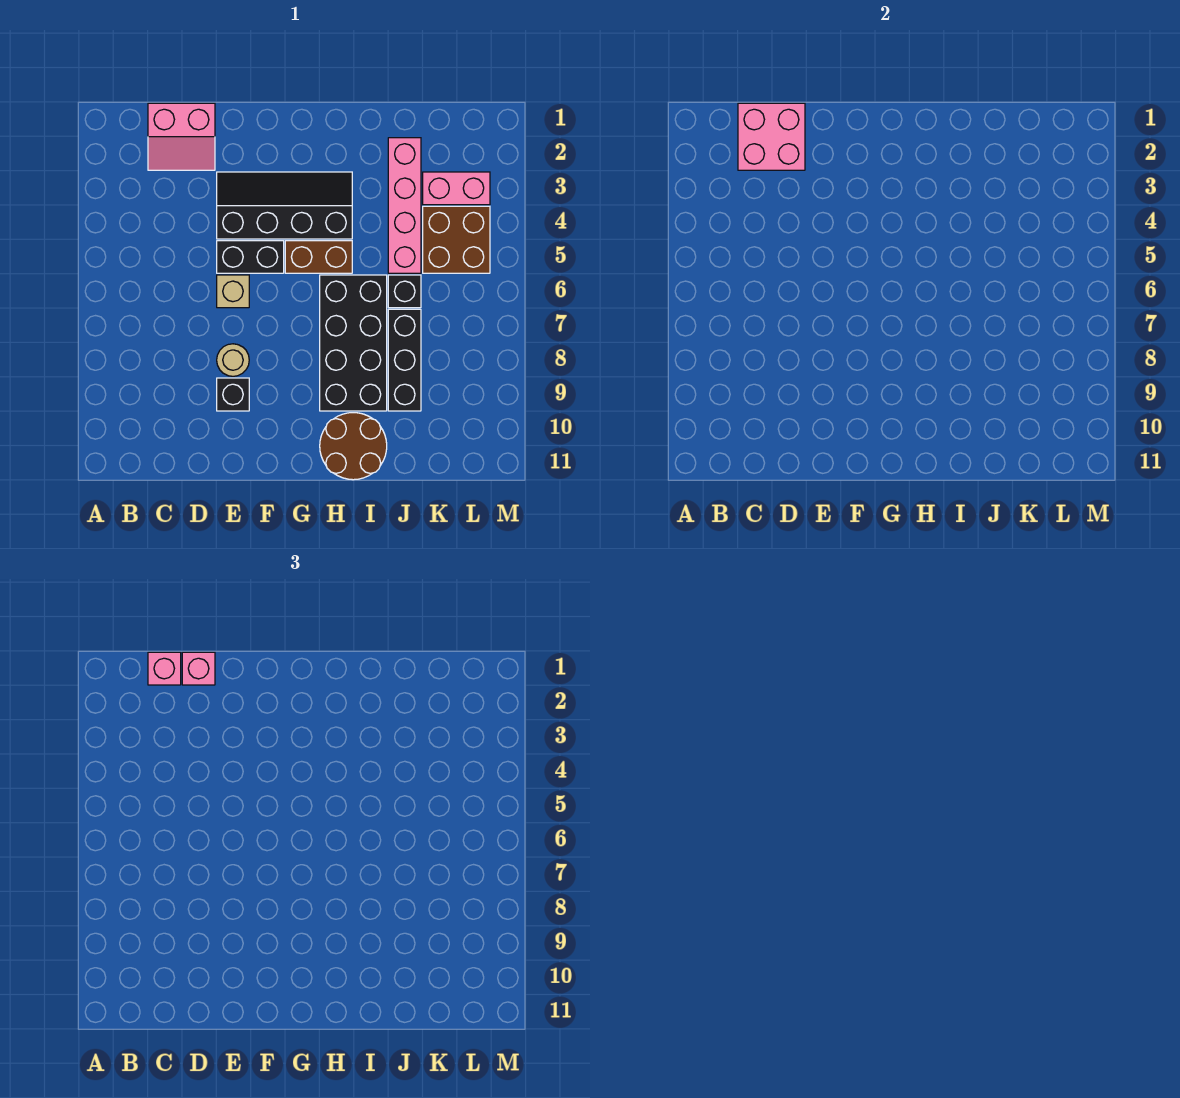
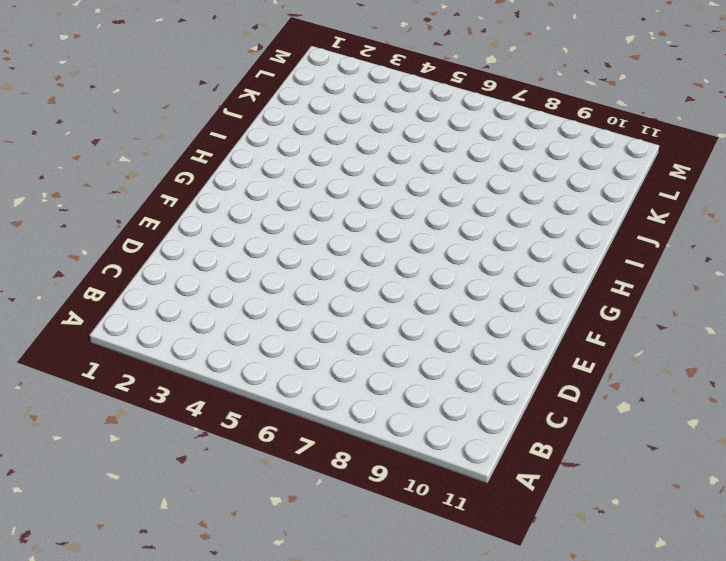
none -> pink 2x2 slope [148,103,215,170]
none -> black 2x4 slope [217,172,352,239]
none -> black 1x2 brick [217,241,284,273]

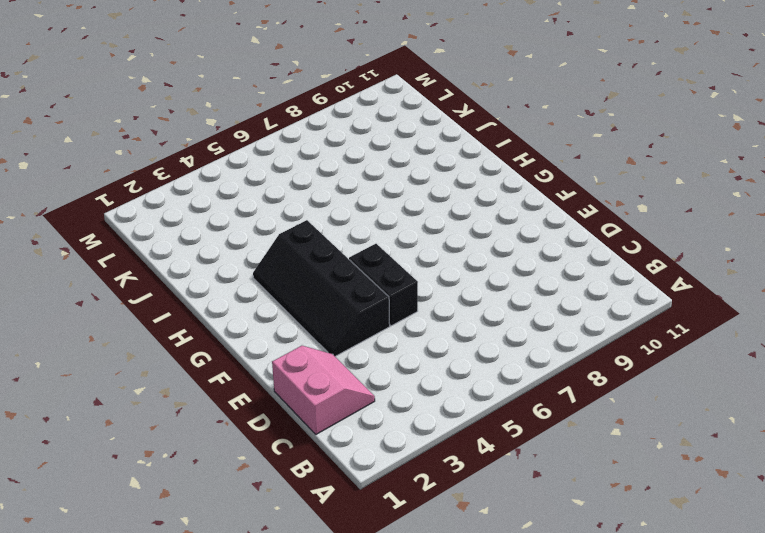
none -> tan 1x1 brick [217,275,249,308]
none -> tan 1x1 round brick [217,344,249,376]
none -> black 1x1 brick [217,378,249,411]

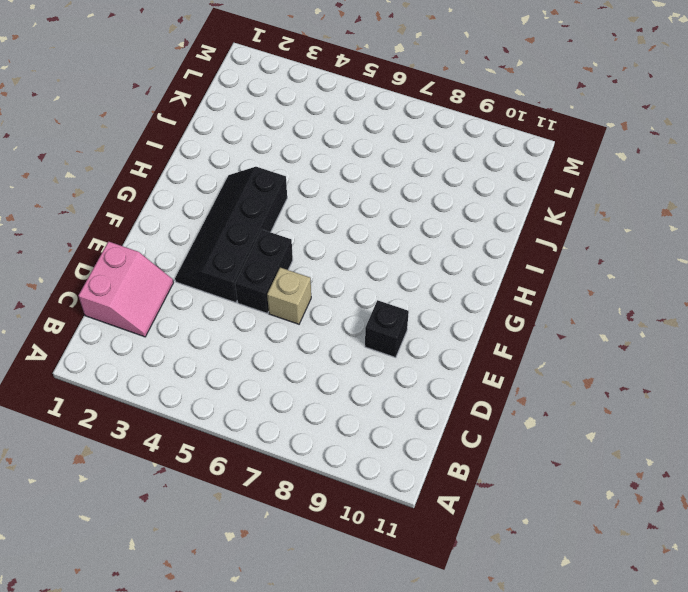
none -> tan 1x1 round brick [217,344,249,376]
none -> brown 1x2 brick [285,241,352,273]
none -> black 2x4 brick [320,275,387,411]

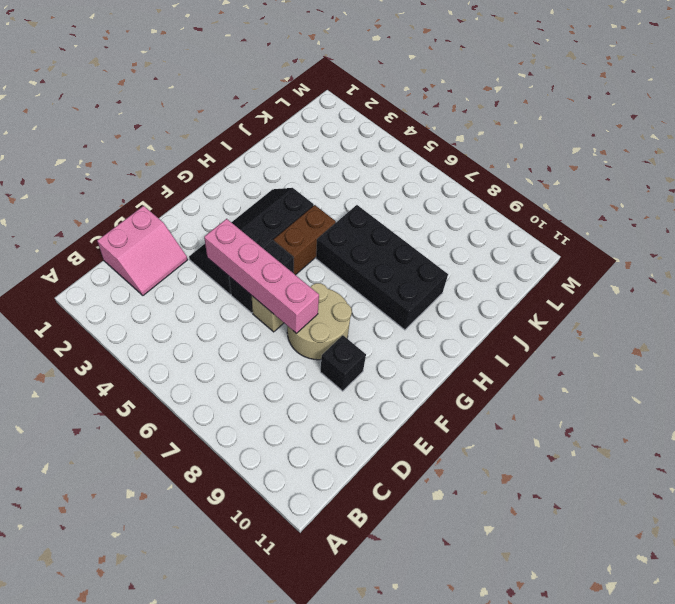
pink 1x4 brick [204,219,319,333] -> pink 1x4 brick moved to [388,138,421,273]
tan 2x2 round brick [287,283,352,360] -> tan 1x1 round brick [217,344,249,376]
none -> brown 2x2 round brick [320,413,387,480]
none -> black 1x1 brick [388,275,421,308]
none -> black 1x3 brick [388,309,421,411]

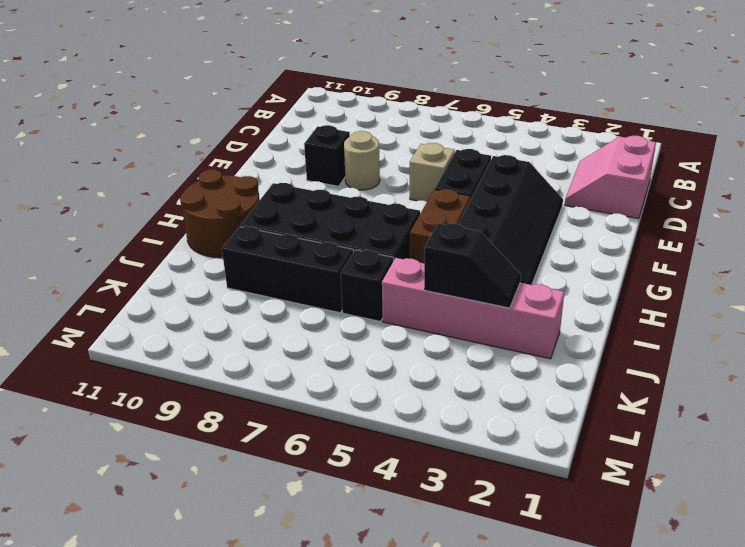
black 1x2 slope [424,223,521,308] -> none
none -> pink 1x2 brick [423,172,490,205]
none -> brown 2x2 brick [423,206,490,273]
none -> pink 2x2 brick [738,103,805,170]

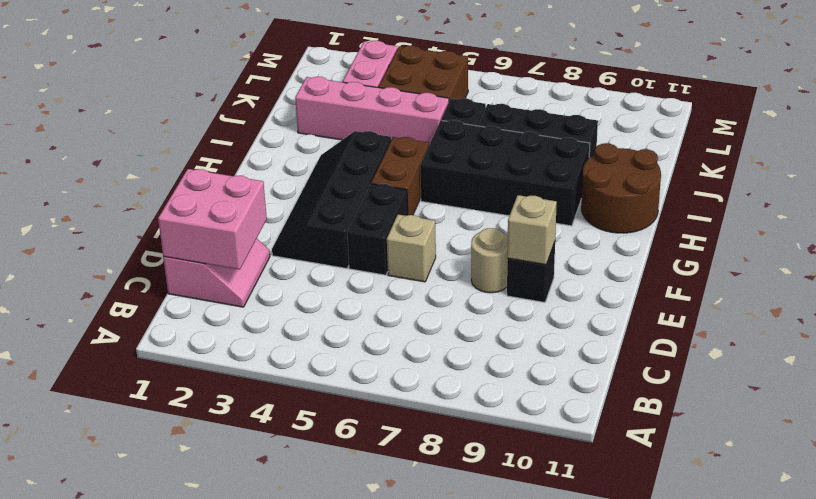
tan 1x1 brick [507,195,557,265] -> none
none -> pink 1x1 brick [148,652,181,685]
none -> pink 1x1 brick [182,652,215,685]

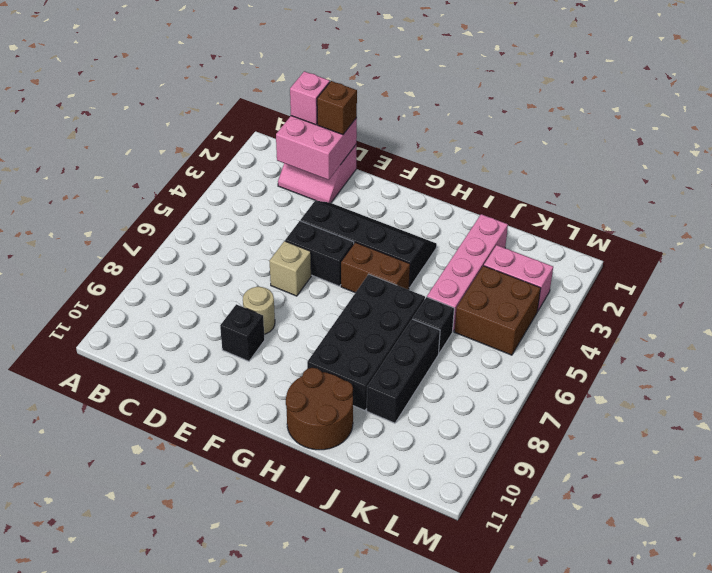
brown 1x1 brick [317,81,357,135] -> pink 1x1 brick [182,652,215,685]

